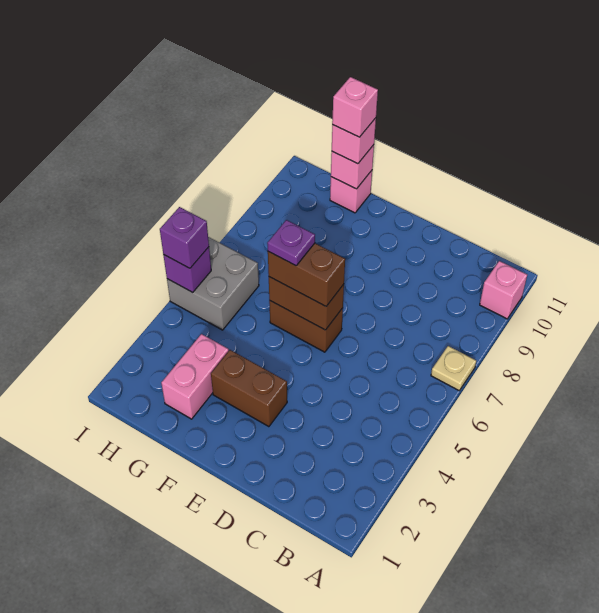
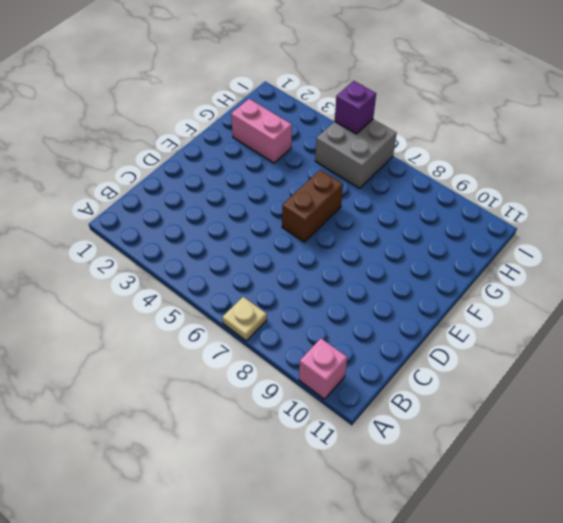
none -> brown 1x2 brick [211,350,287,427]
none -> pink 1x1 brick [330,171,372,213]
none -> brown 1x2 brick [269,277,344,330]

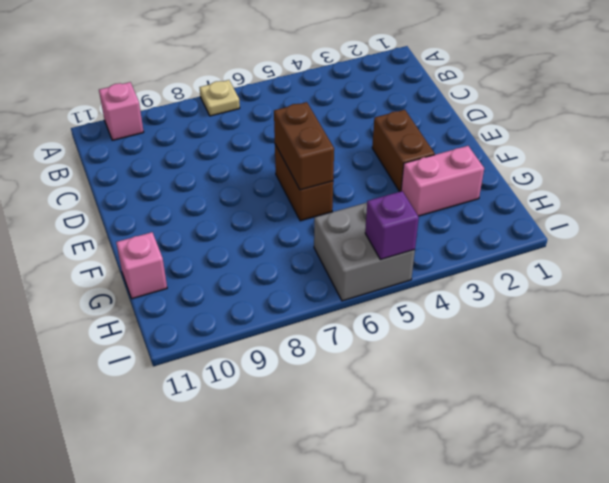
none -> pink 1x1 brick [331,145,374,189]
none -> brown 1x2 brick [268,243,345,306]
none -> pink 1x1 brick [332,118,376,164]

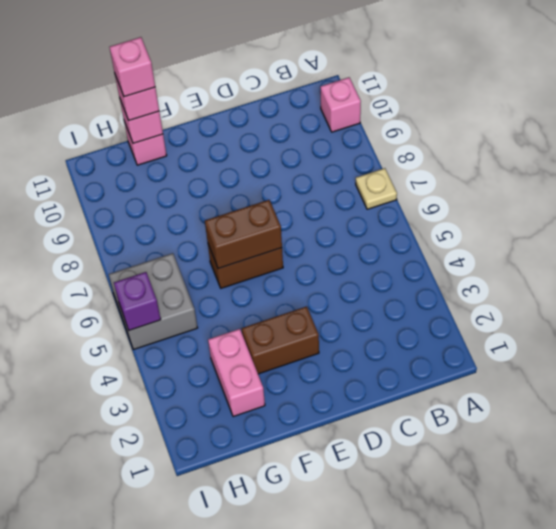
none -> brown 1x2 brick [268,243,345,306]
none -> purple 1x1 brick [160,207,209,268]
none -> purple 1x1 plate [267,220,315,266]

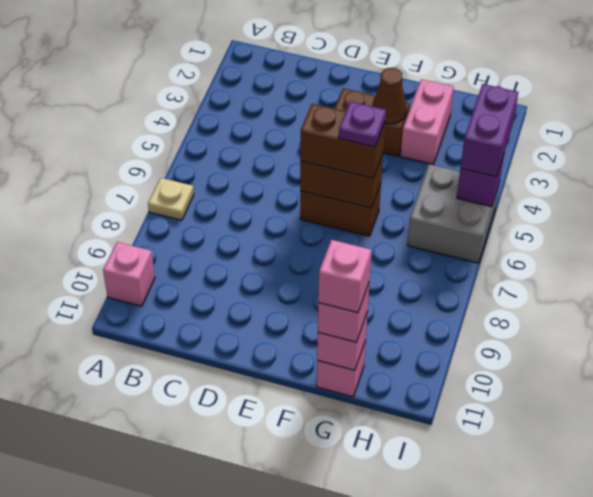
brown 1x1 cone [372,68,407,124] -> none
purple 1x2 brick [461,84,518,177] -> purple 1x1 brick [160,207,209,268]

